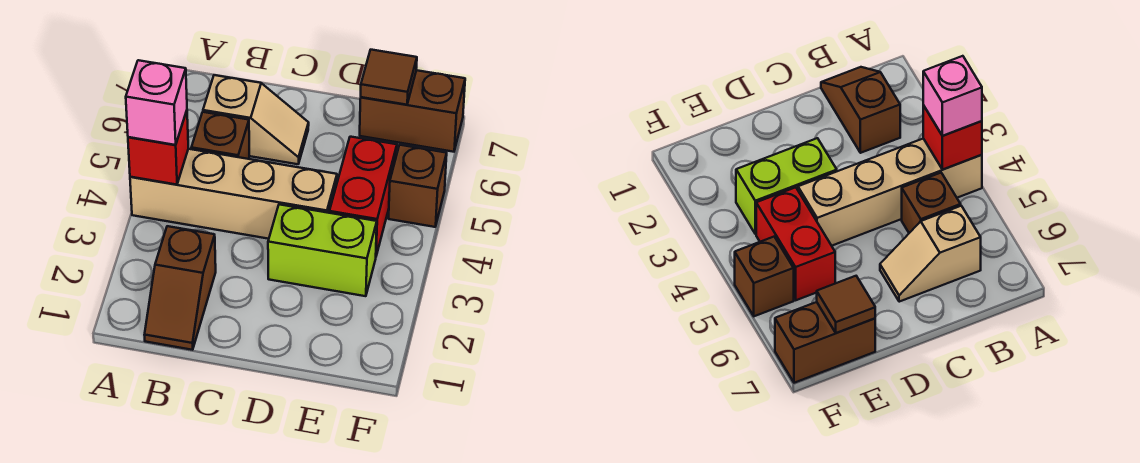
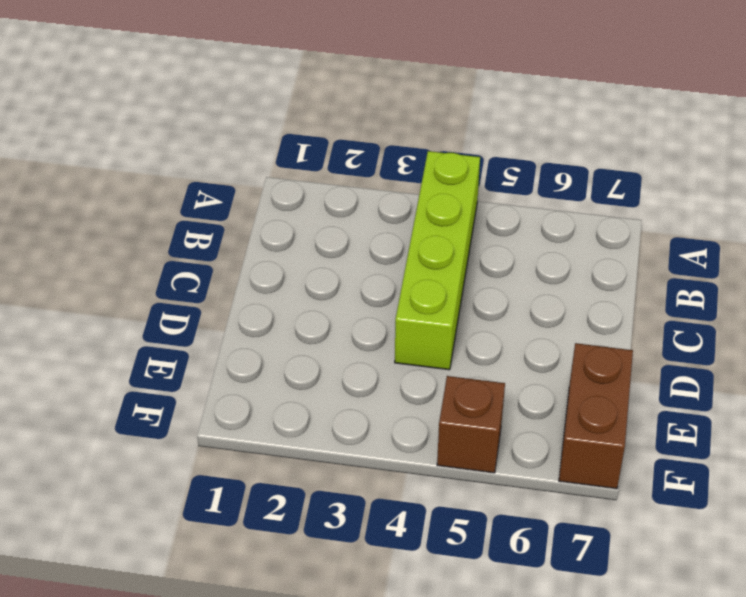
lime 1x4 brick [395,151,480,370] -> tan 1x4 brick [130,149,337,239]
none -> brown 1x2 slope [145,226,216,350]
none -> brown 1x1 brick [191,112,249,159]

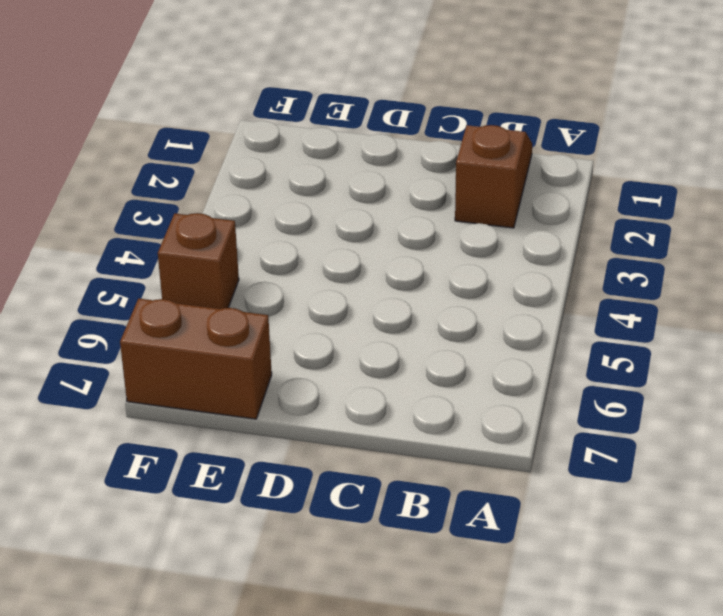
none -> tan 1x4 brick [130,149,337,239]
none -> brown 1x1 brick [191,112,249,159]

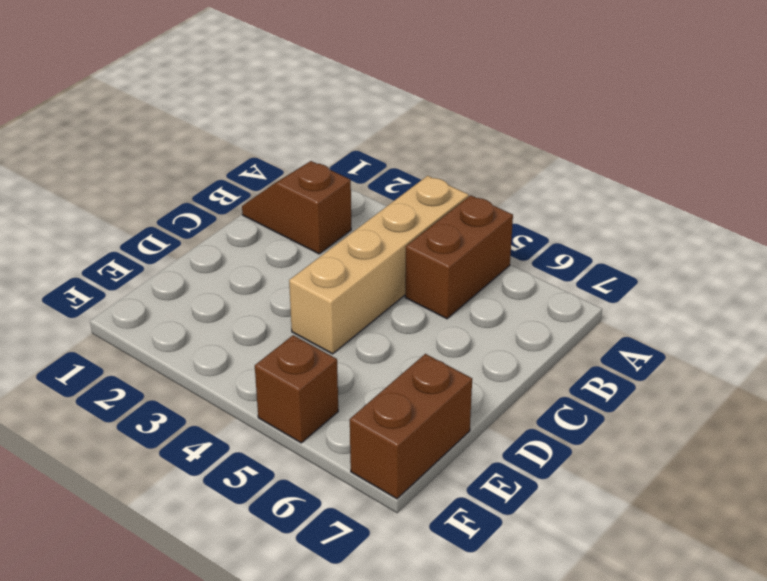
brown 1x2 brick [405,195,513,319] -> brown 1x1 brick [191,112,249,159]
none -> tan 1x2 slope [203,75,309,164]
none -> lime 1x2 brick [268,204,377,296]

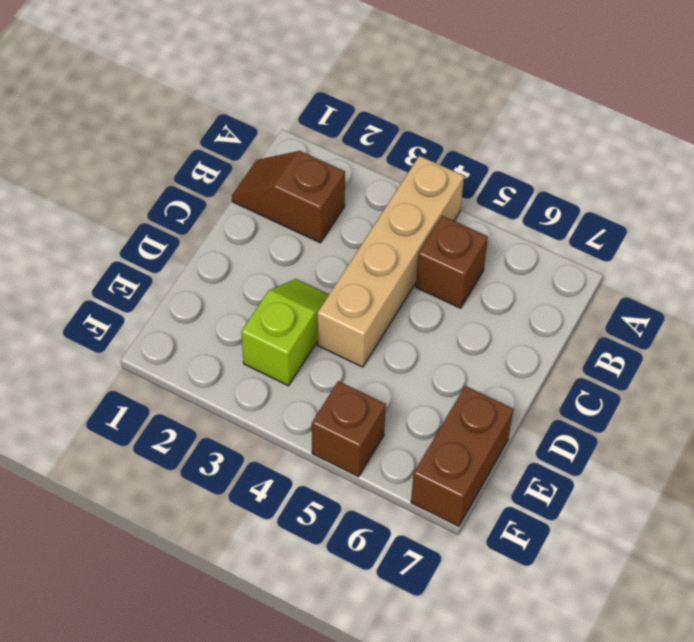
lime 1x2 slope [241,279,329,386] -> lime 1x2 brick [268,204,377,296]
none -> tan 1x2 slope [203,75,309,164]
none -> red 1x2 brick [329,137,397,255]

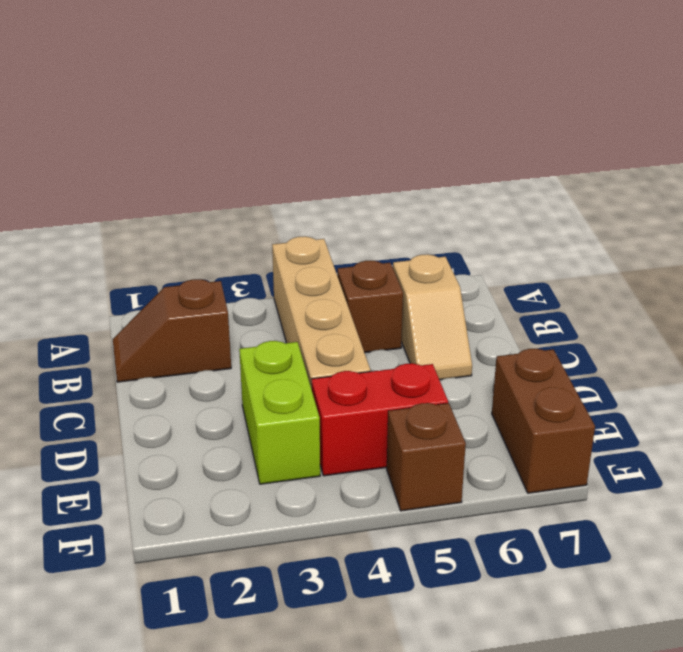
none -> red 1x1 brick [128,111,188,185]
none -> brown 1x1 tile [361,50,417,105]

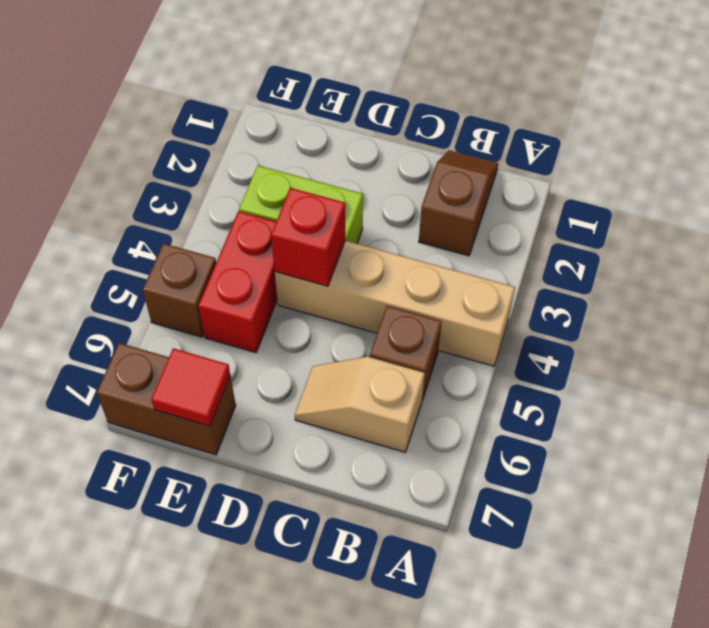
red 1x1 brick [271,188,345,286] -> red 1x1 brick moved to [128,111,188,185]
red 1x1 tile [151,348,230,426] -> brown 1x1 tile [361,50,417,105]
none -> pink 1x1 brick [126,60,187,145]

